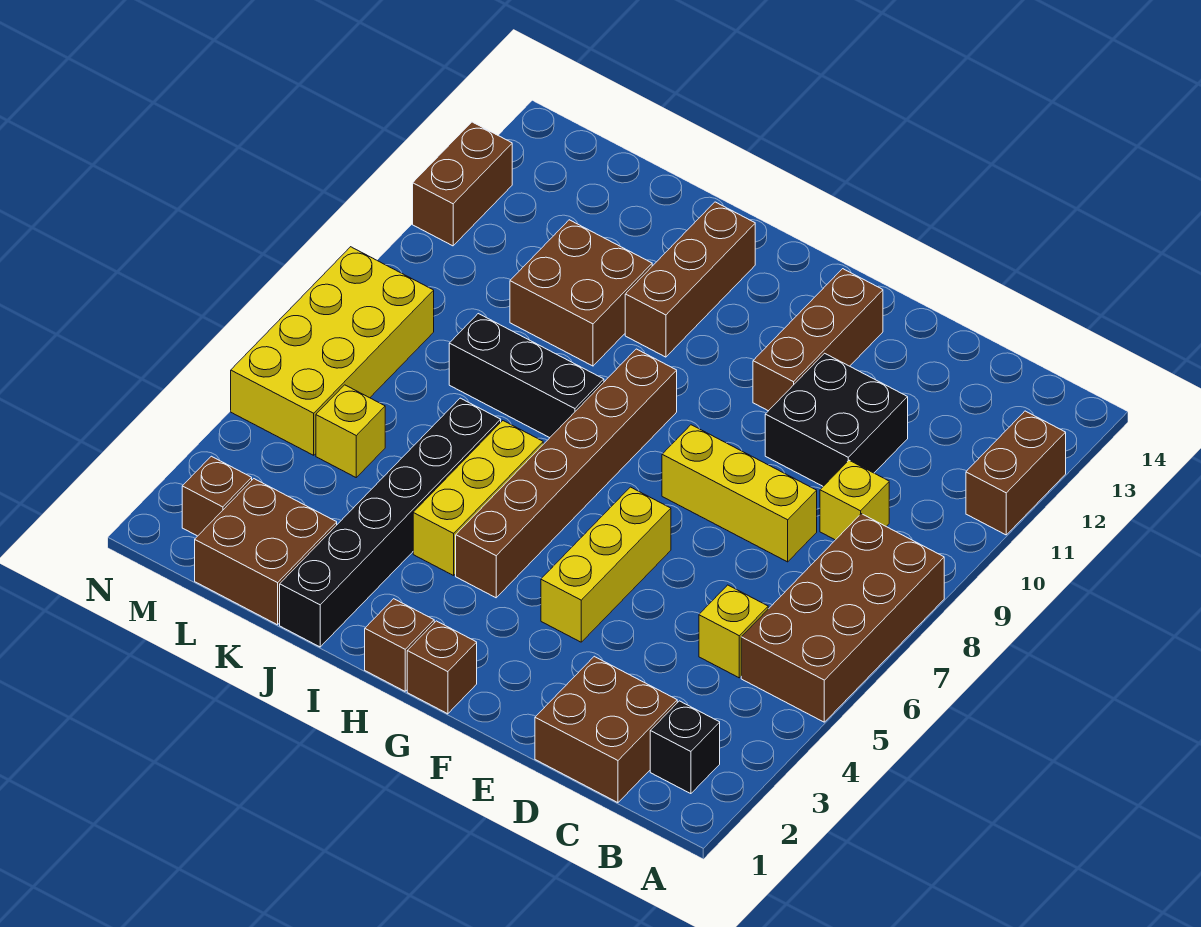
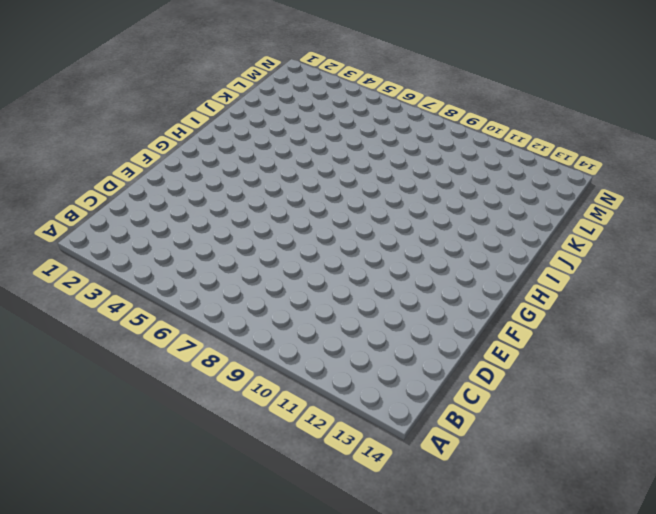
none -> brown 2x4 brick [741,514,944,722]
none -> brown 1x2 brick [966,411,1066,535]
none -> black 1x1 brick [650,701,720,794]

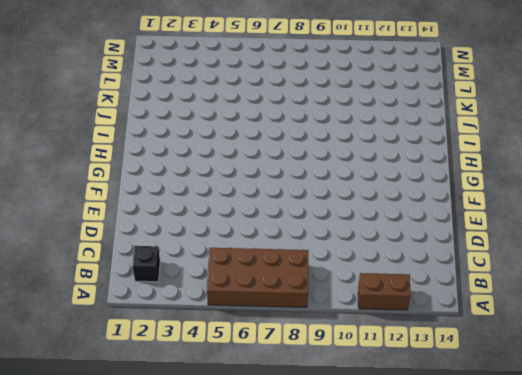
none -> brown 2x2 brick [535,656,677,803]
none -> yellow 1x1 brick [699,585,768,678]
none -> yellow 1x1 brick [820,460,889,540]

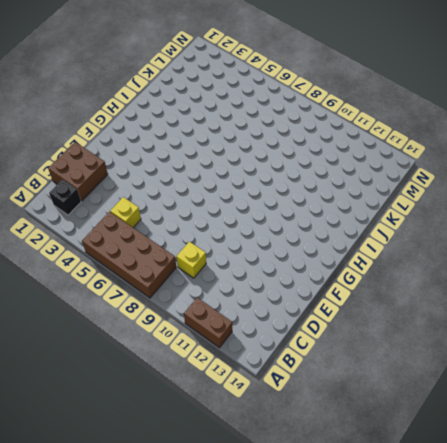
none -> yellow 1x3 brick [662,425,817,562]
none -> black 2x2 brick [765,353,908,486]
none -> yellow 1x3 brick [541,487,671,642]

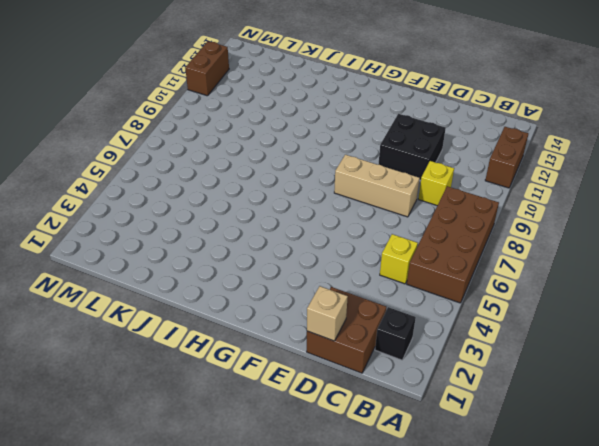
tan 1x1 brick [307,286,348,341] -> none
tan 1x3 brick [334,155,420,217] -> yellow 1x3 brick [662,425,817,562]
none -> yellow 1x3 brick [541,487,671,642]
none -> brown 1x3 brick [753,269,883,411]
none -> brown 1x1 brick [407,621,477,714]

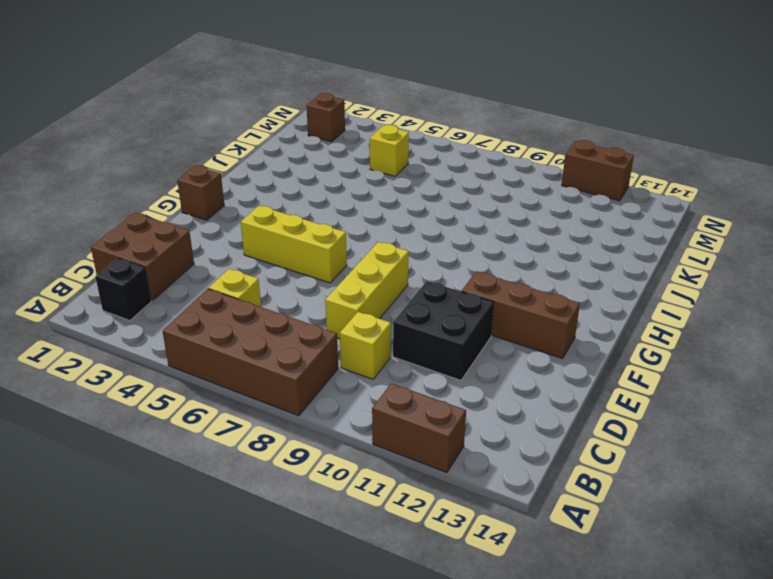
none -> brown 1x1 brick [365,599,434,691]
none -> brown 1x6 brick [456,349,677,598]
none -> yellow 1x3 brick [413,421,543,576]

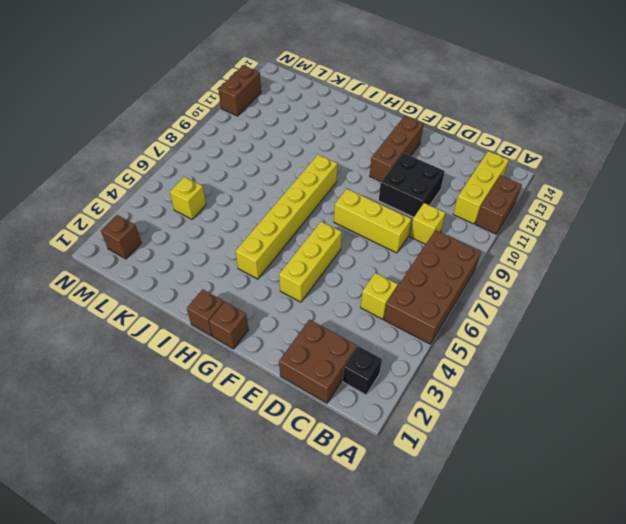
yellow 1x3 brick [453,151,509,224] -> yellow 1x3 brick moved to [413,421,543,576]
yellow 1x6 brick [235,155,337,279] -> brown 1x6 brick [456,349,677,598]
none -> black 1x3 brick [449,314,604,438]
none -> brown 1x3 brick [625,202,755,357]
none -> black 1x6 brick [280,398,501,647]

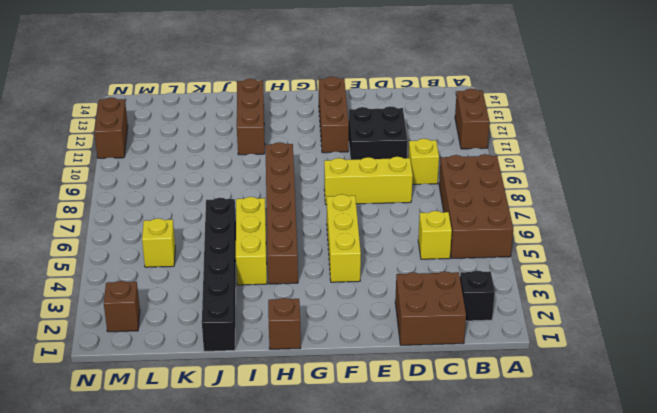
none -> brown 1x1 brick [407,621,477,714]
none -> black 1x3 brick [449,314,604,438]
none -> brown 2x2 brick [510,220,652,366]

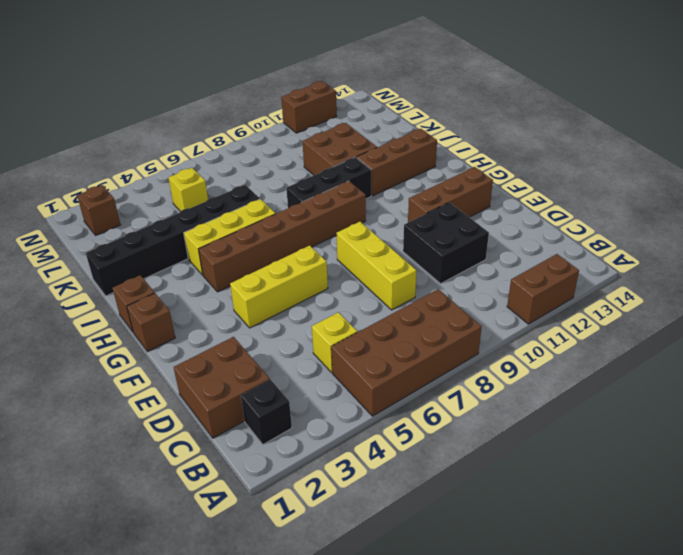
black 1x3 brick [286,157,371,208] -> black 1x3 brick turned to [449,314,604,438]
none -> yellow 1x1 brick [820,460,889,540]
none -> brown 2x2 brick [195,479,337,625]
none -> yellow 2x4 brick [231,247,434,455]

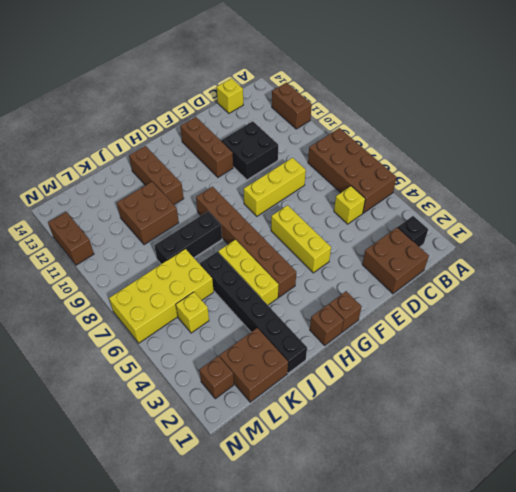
yellow 1x1 brick [217,78,243,113] -> yellow 1x1 brick moved to [820,460,889,540]
yellow 2x4 brick [109,249,214,343] -> yellow 2x4 brick turned to [231,247,434,455]

